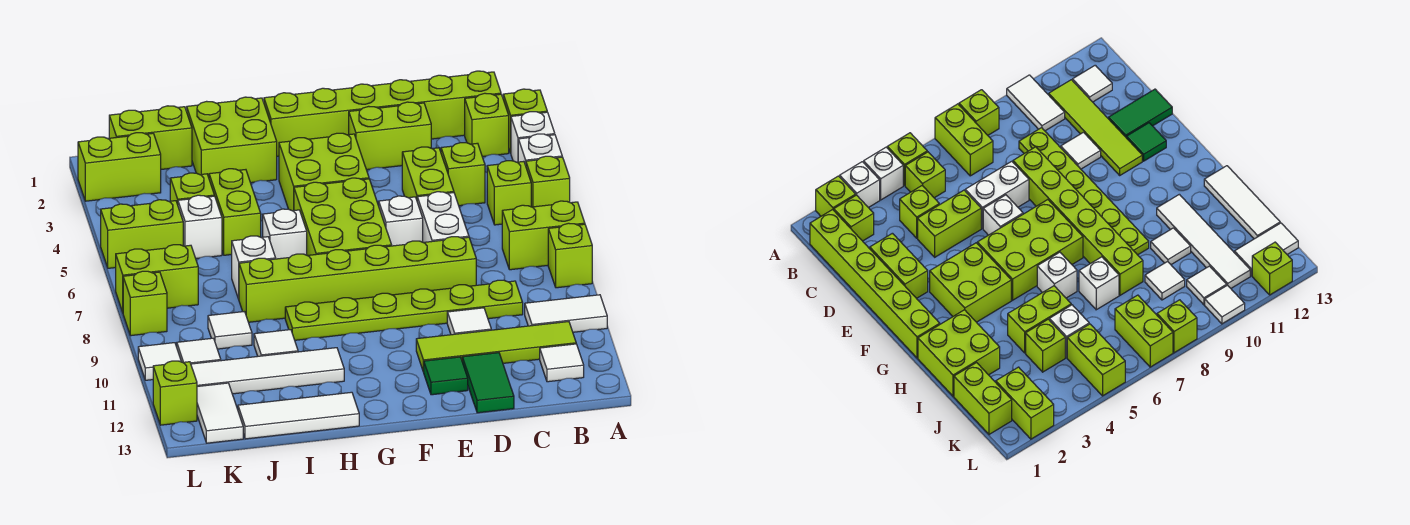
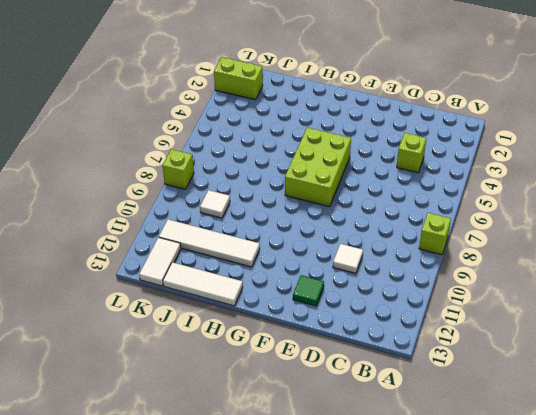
none -> lime 1x1 brick [503,89,547,153]
none -> white 1x1 brick [511,112,555,162]
none -> white 1x1 brick [518,134,562,165]
none -> lime 1x1 brick [526,156,570,207]

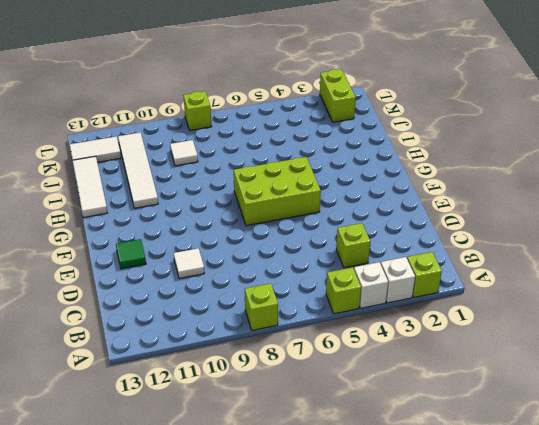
none -> lime 1x2 brick [502,201,585,270]
none -> white 1x2 tile [525,295,607,332]
none -> lime 1x6 brick [264,71,501,156]
none -> lime 1x1 brick [465,93,509,157]

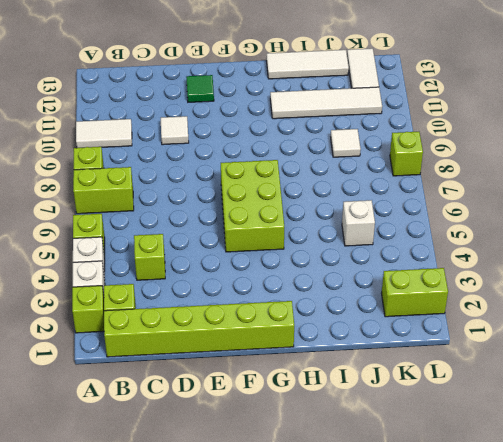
none -> lime 1x1 brick [487,161,531,225]
none -> lime 1x4 tile [416,322,576,372]
none -> white 1x1 tile [540,344,584,382]
none -> lime 1x6 plate [285,280,523,340]

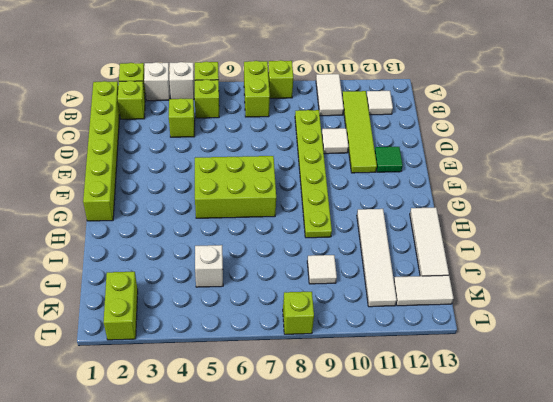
none -> lime 1x2 brick [349,102,431,170]
none -> lime 1x2 brick [402,147,454,200]
none -> white 1x2 brick [417,192,469,242]
none -> lime 1x6 brick [239,237,476,322]

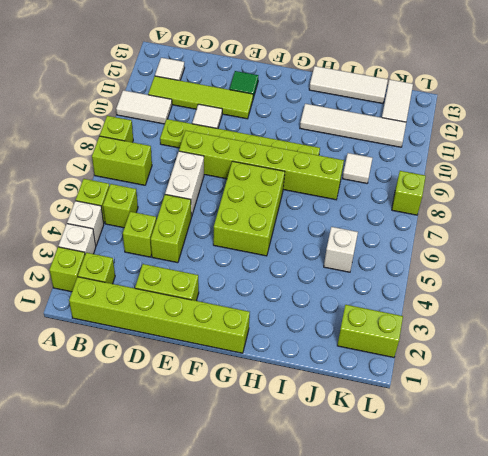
none -> green 1x2 tile [462,353,514,413]
none -> white 1x1 brick [379,196,423,246]
none -> lime 2x2 brick [279,133,369,211]
none -> lime 2x2 brick [187,97,277,183]

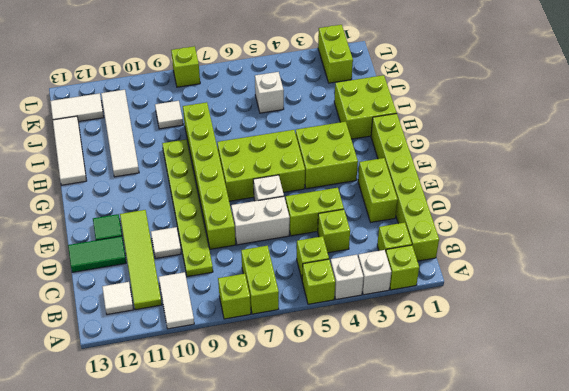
none -> white 1x1 brick [263,209,307,259]
none -> lime 1x2 brick [209,169,261,255]
none -> white 1x1 brick [232,236,276,299]
none -> white 1x1 tile [254,330,298,356]

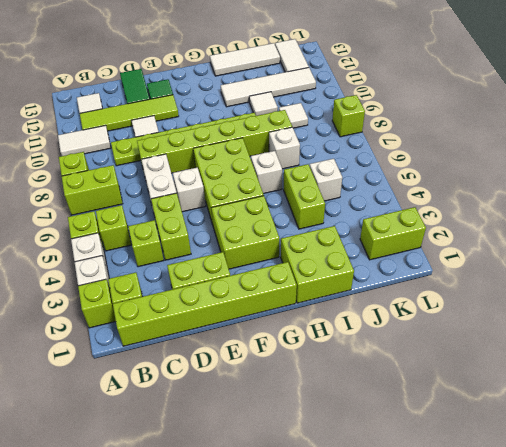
none -> lime 1x2 brick [109,106,192,169]
none -> lime 1x1 brick [170,173,214,204]
none -> lime 1x2 brick [101,200,183,268]
none -> lime 1x2 brick [116,245,198,312]

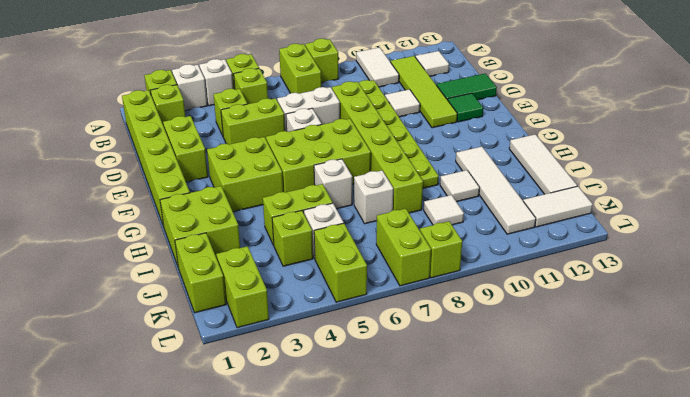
none -> white 1x1 tile [177,338,221,364]
none -> white 1x1 tile [138,343,181,380]
none -> lime 1x1 brick [153,361,197,425]

